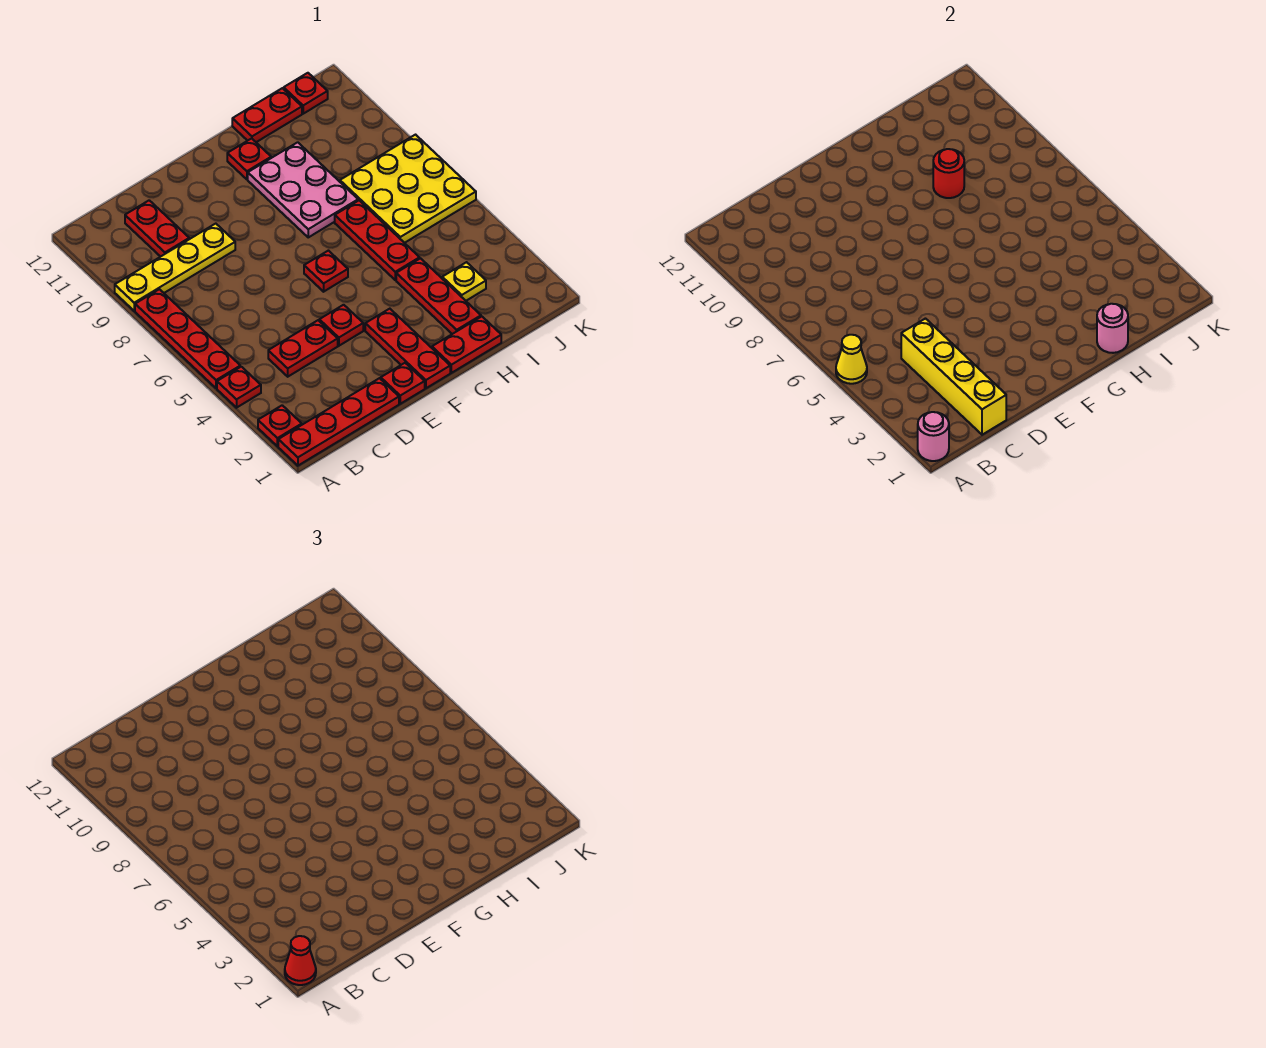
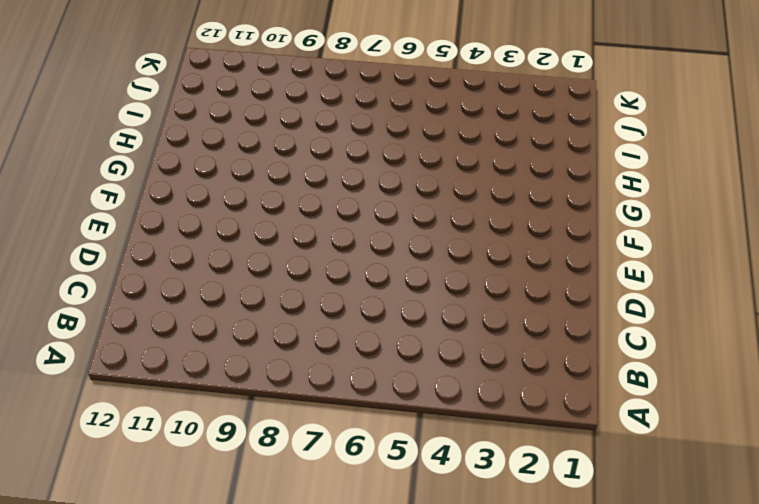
none -> red 1x4 plate [278,378,399,466]
none -> red 1x1 plate [258,405,302,446]
none -> red 1x1 plate [217,367,261,408]

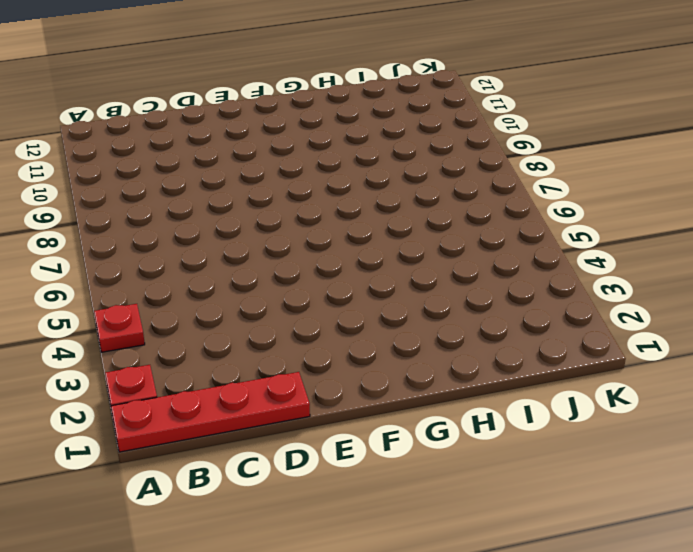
none -> red 1x4 plate [135,289,240,388]
none -> yellow 1x4 plate [115,224,235,311]
none -> red 1x2 plate [268,320,338,377]

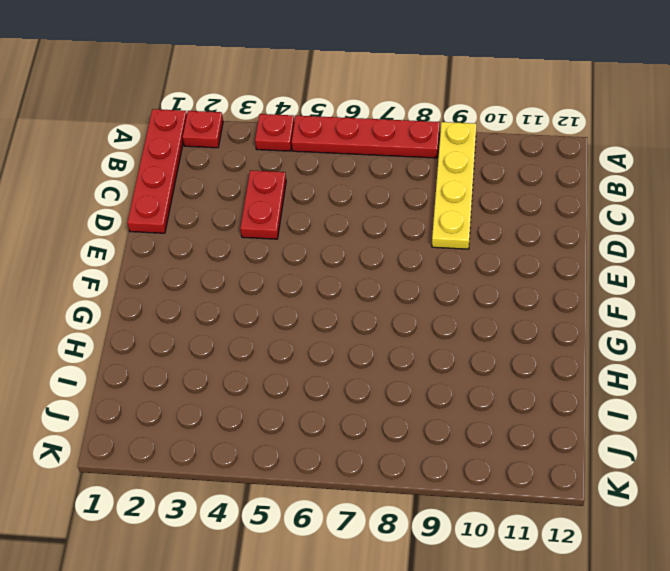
none -> red 1x2 plate [125,200,189,257]
none -> red 1x1 plate [381,363,425,404]
none -> red 1x1 plate [319,305,363,346]

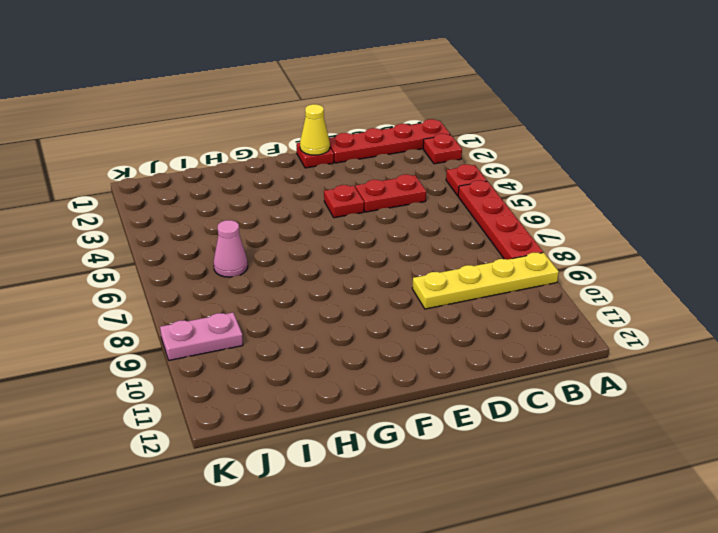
yellow 1x1 cone [300,104,330,155] -> yellow 1x1 cone moved to [836,335,867,384]
pink 1x1 cone [214,220,248,277] -> yellow 3x3 plate [340,135,476,243]
pink 1x2 plate [160,313,243,360] -> none
none -> red 1x2 plate [125,200,189,257]
none -> red 1x3 plate [365,309,450,388]
none -> red 1x1 plate [304,251,348,292]

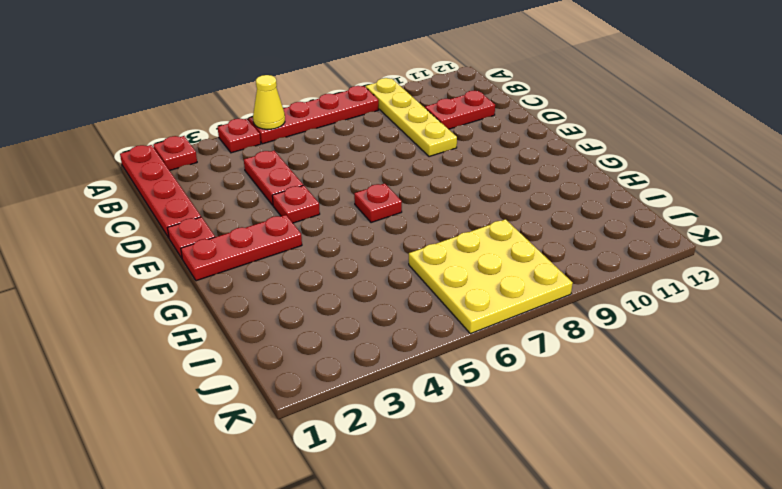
none -> red 1x2 plate [432,316,501,373]
none -> pink 2x3 plate [248,142,358,237]
none -> red 1x1 plate [227,138,271,179]

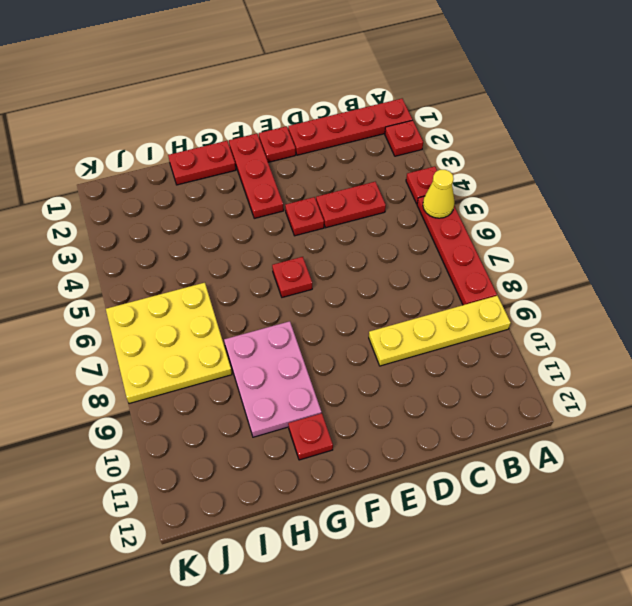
none -> red 1x2 plate [125,200,189,257]
none -> red 1x3 plate [396,258,481,334]
none -> red 1x3 plate [335,200,420,280]

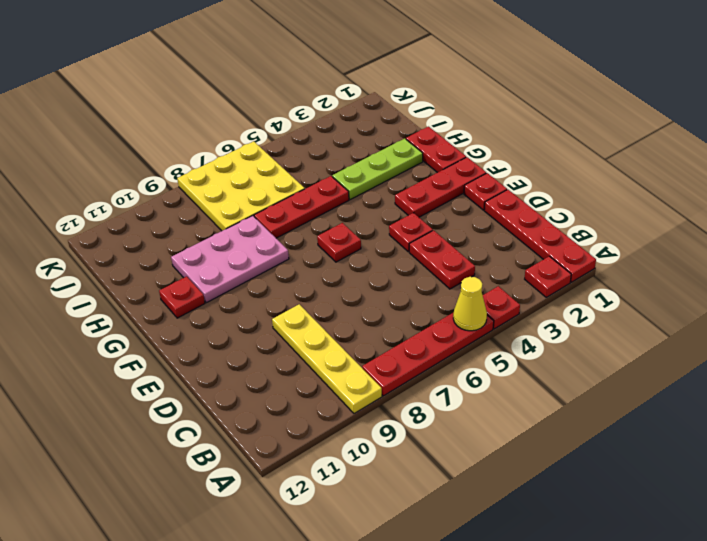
lime 1x3 plate [332,139,423,200] -> red 1x3 plate [396,258,481,334]
none -> red 1x2 plate [125,200,189,257]
none -> red 1x2 plate [232,88,302,142]
none -> yellow 1x1 plate [442,262,486,301]

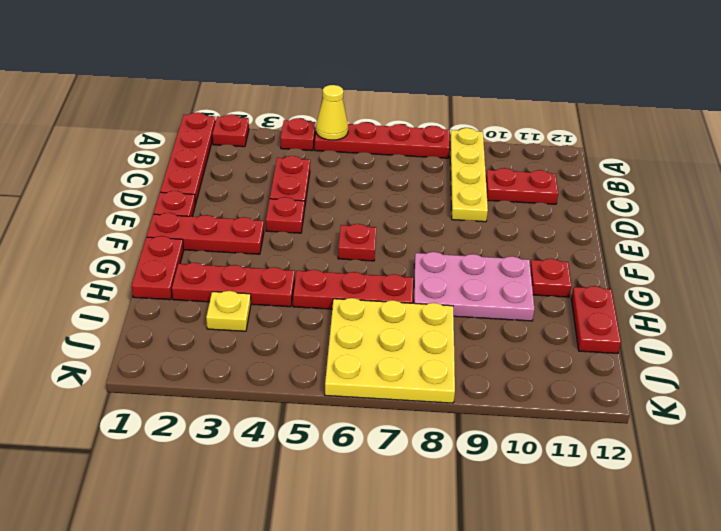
none -> red 1x1 plate [284,73,328,114]
none -> pink 1x1 round brick [918,412,949,461]
none -> yellow 1x4 brick [901,319,1006,435]

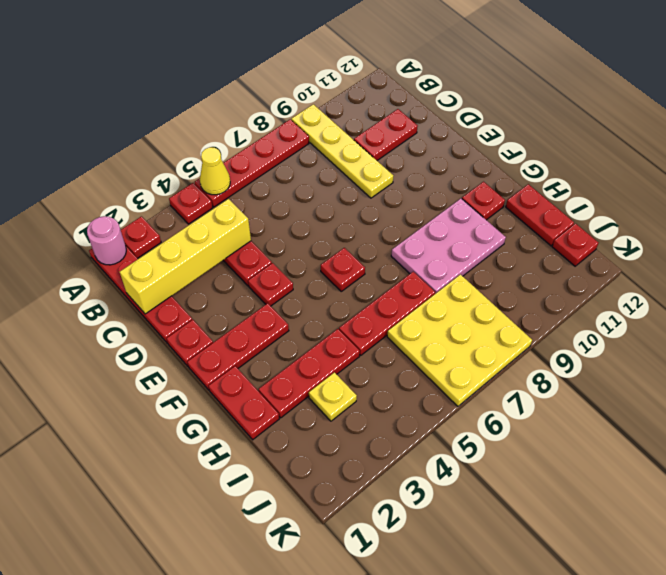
none -> pink 1x1 round brick [1097,304,1128,353]
none -> red 1x1 round brick [933,149,964,198]
none -> red 1x1 cone [285,936,316,985]

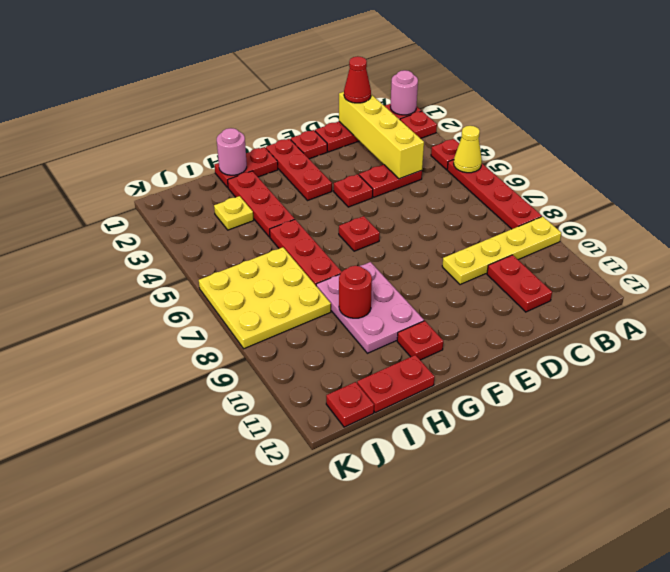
red 1x1 cone [344,56,371,103] -> red 1x1 cone moved to [285,936,316,985]

